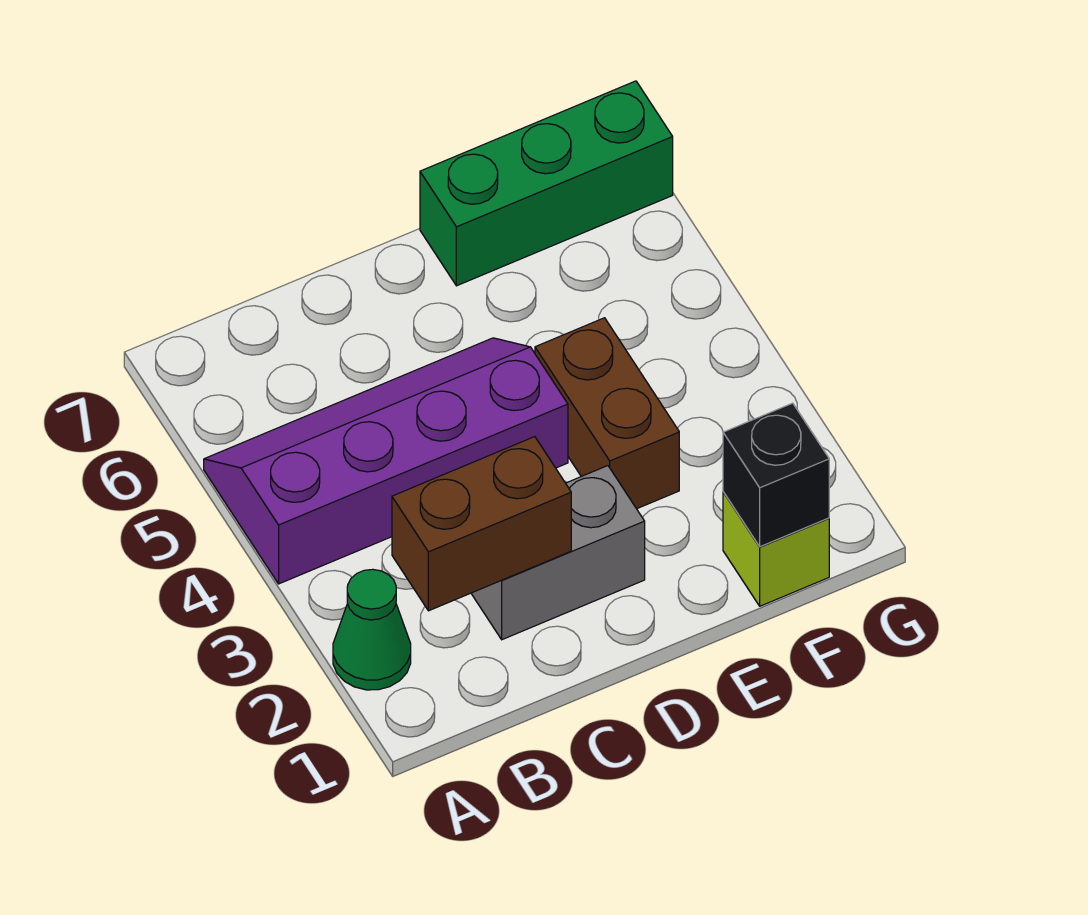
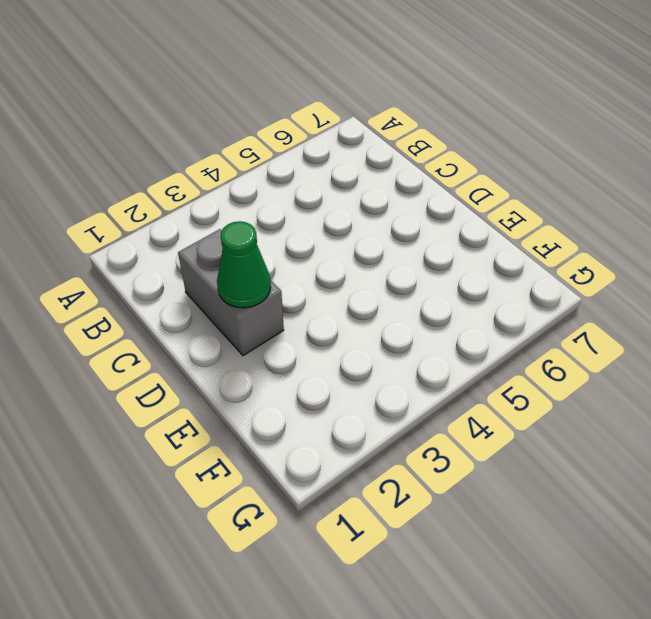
green 1x1 cone [217,221,271,308] -> green 1x1 cone moved to [333,569,411,690]
none -> purple 2x4 slope [204,338,568,584]
none -> brown 1x2 brick [535,318,679,509]

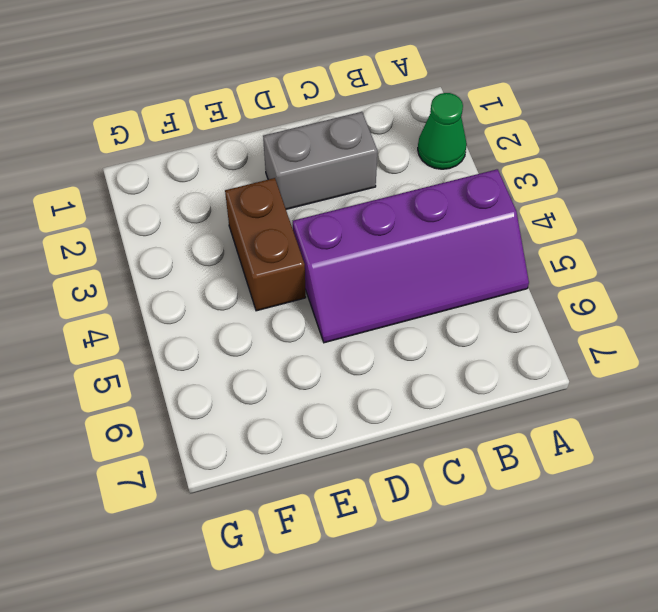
none -> green 1x3 brick [420,81,673,286]
none -> lime 1x1 brick [723,492,829,606]

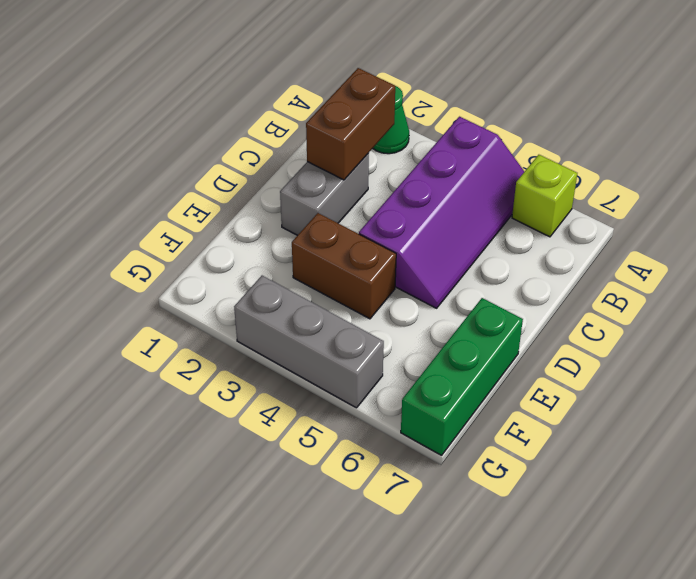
lime 1x1 brick [512,155,577,237] -> lime 1x1 brick moved to [723,492,829,606]
grey 1x3 brick [234,276,384,408] -> none
none -> black 1x1 brick [723,403,829,547]

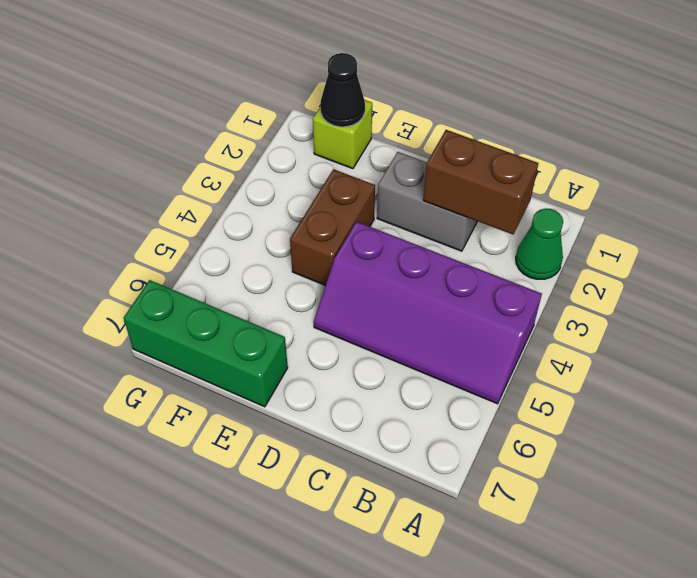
black 1x1 cone [321,53,365,127] -> black 1x1 brick [723,403,829,547]

